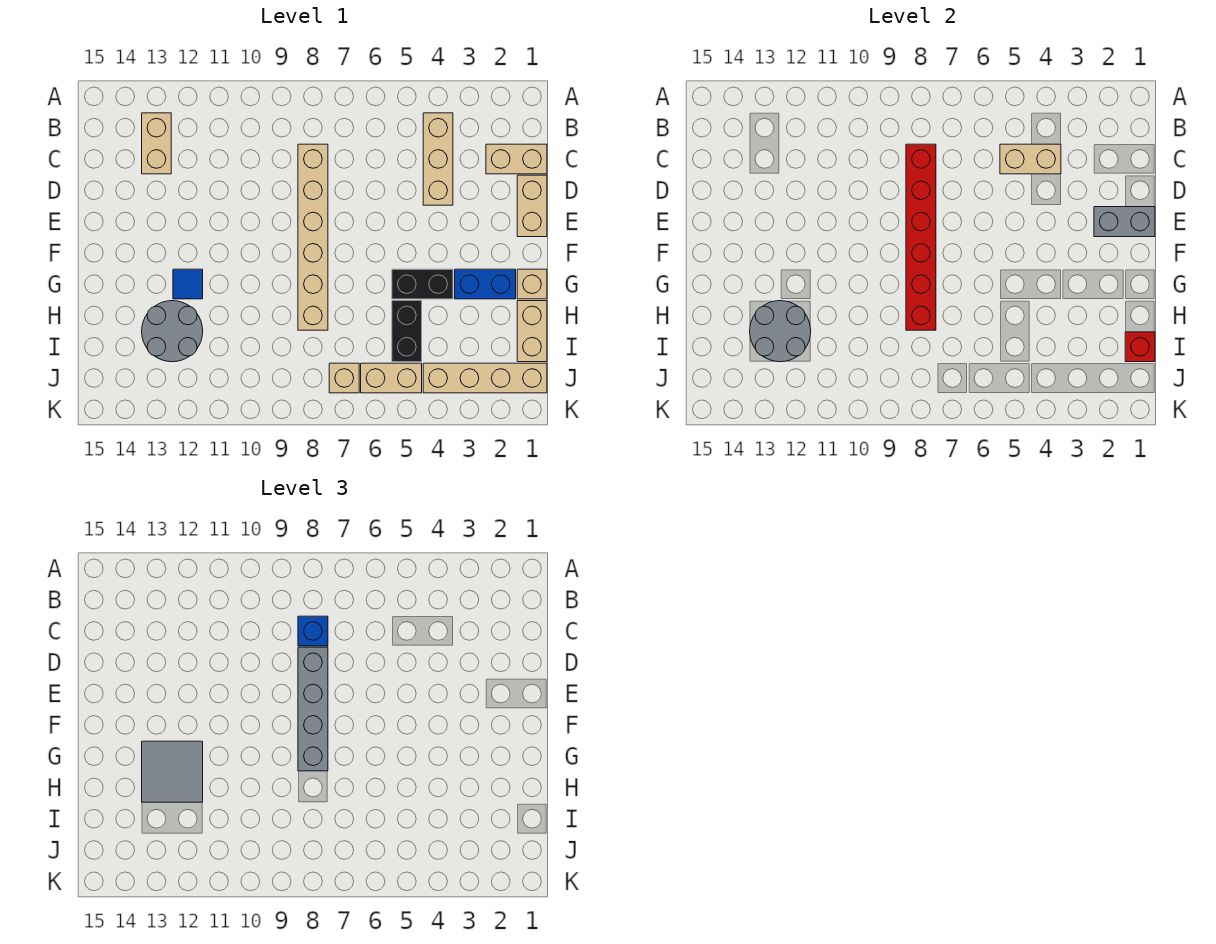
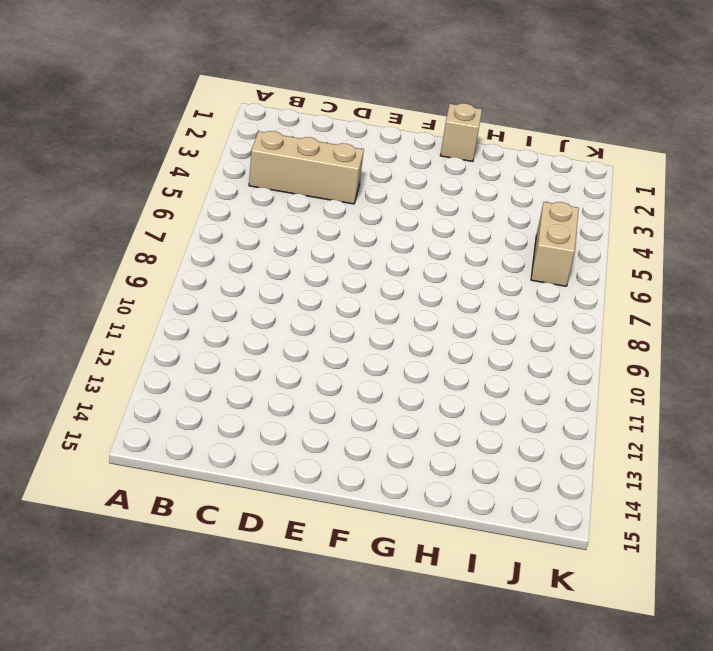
none -> tan 1x2 brick [142,113,171,174]
none -> tan 1x2 brick [486,144,547,174]
none -> tan 1x6 brick [298,144,328,330]

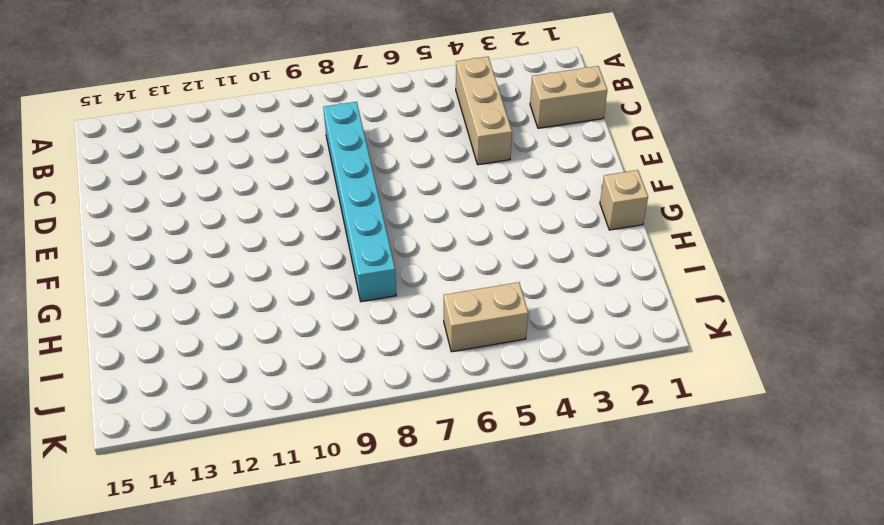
cyan 1x6 brick [323,102,396,302] -> tan 1x6 brick [298,144,328,330]
none -> tan 1x2 brick [142,113,171,174]
none -> tan 1x2 brick [517,175,547,237]
none -> blue 1x2 brick [455,269,516,299]

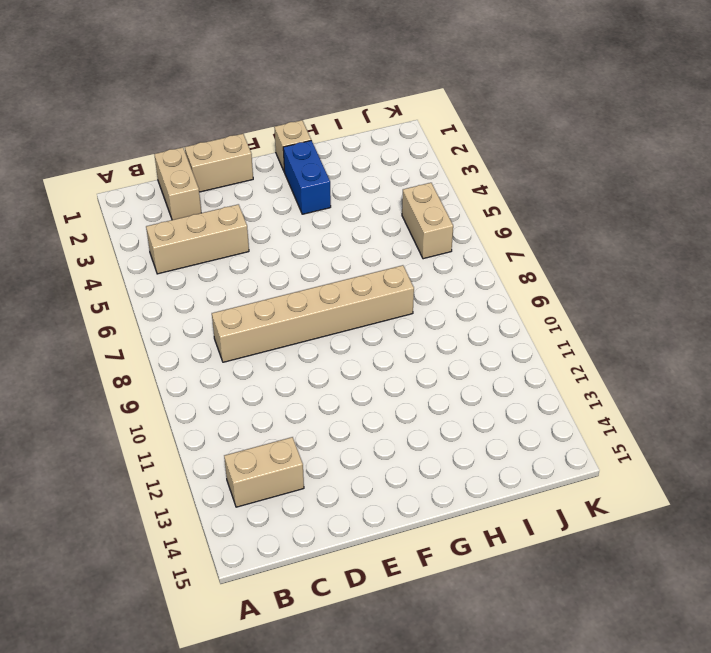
none -> black 1x2 brick [392,269,453,299]
none -> blue 1x1 tile [173,269,203,299]
none -> tan 1x2 brick [517,301,547,362]

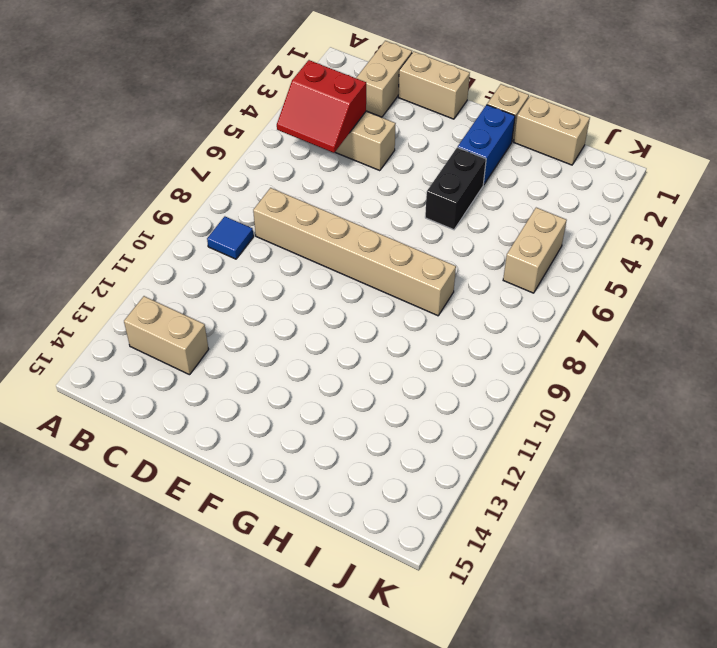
red 2x2 slope [277,60,366,153] -> tan 1x2 brick [1000,144,1061,174]
blue 1x1 tile [207,217,253,259] -> blue 1x1 tile moved to [173,269,203,299]
none -> black 1x2 brick [392,301,422,362]
none -> grey 2x2 round brick [142,301,203,362]
none -> tan 1x4 brick [423,363,547,393]

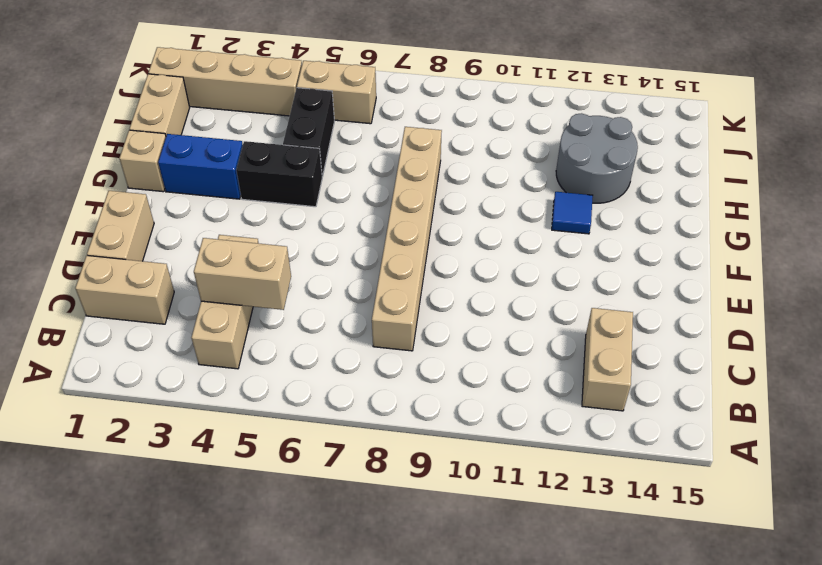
none -> tan 1x1 brick [329,363,359,393]
none -> red 1x6 brick [906,144,936,330]
none -> grey 1x2 brick [1094,207,1155,237]

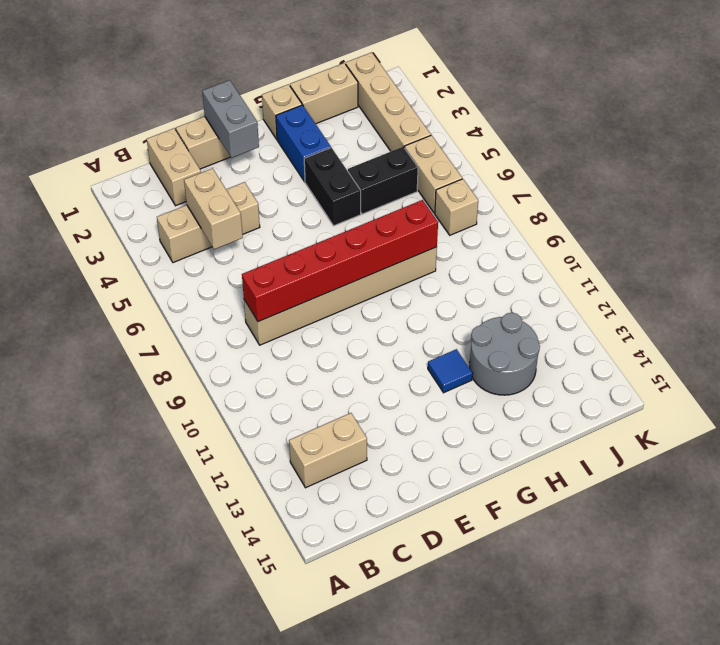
none -> grey 2x2 round brick [750,301,811,362]
none -> red 1x1 brick [1125,332,1155,362]
none -> blue 1x1 brick [298,616,328,646]

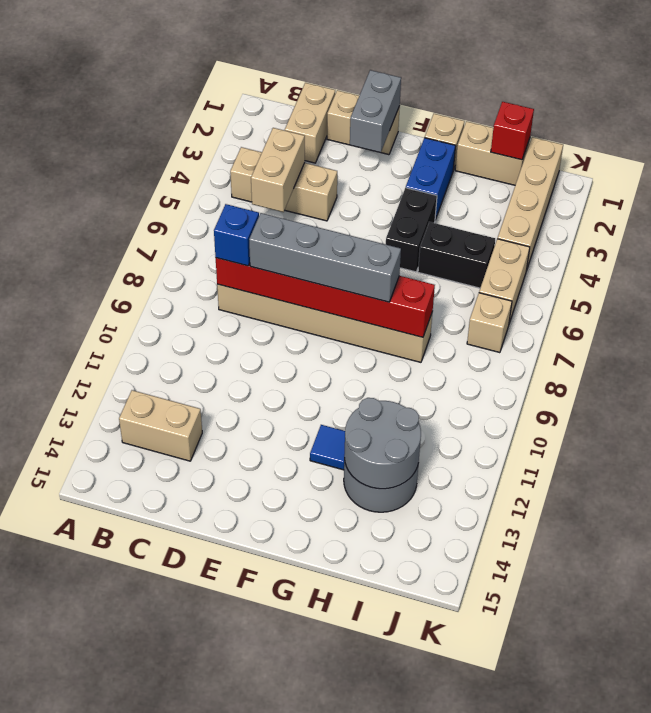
none -> grey 2x2 tile [142,741,203,802]

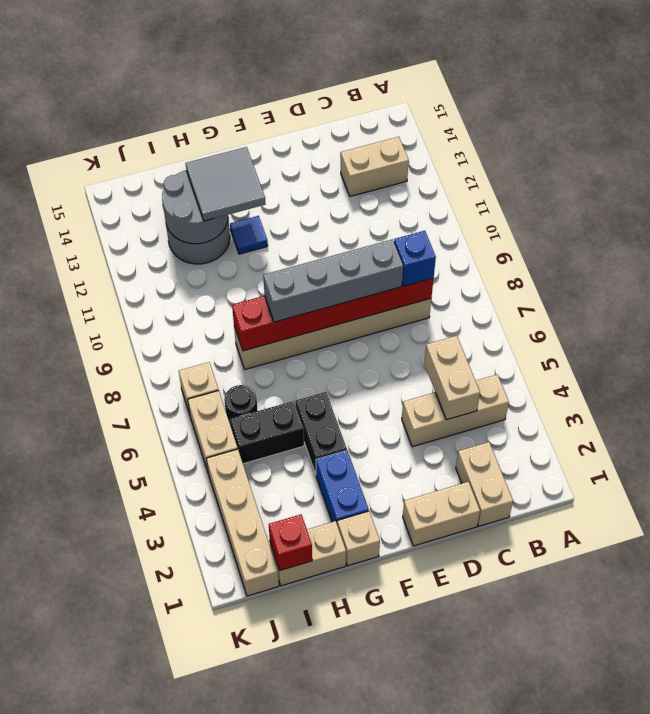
black 1x1 round brick [224,385,258,426] -> none
none -> grey 1x2 brick [1094,207,1155,237]

